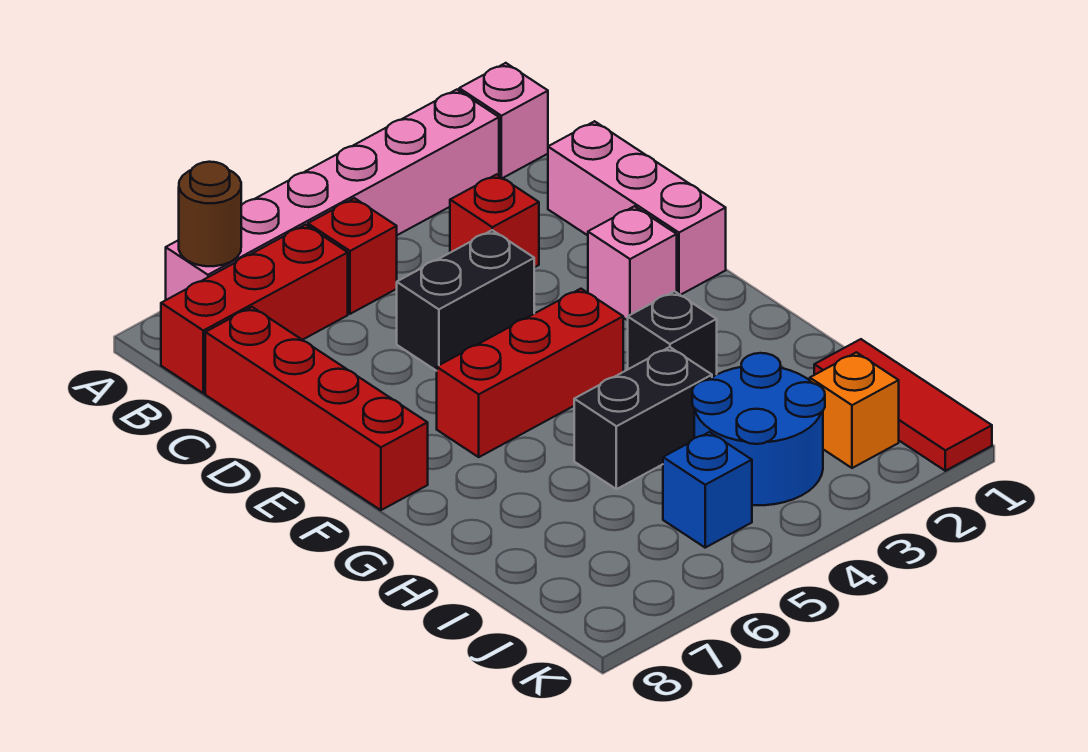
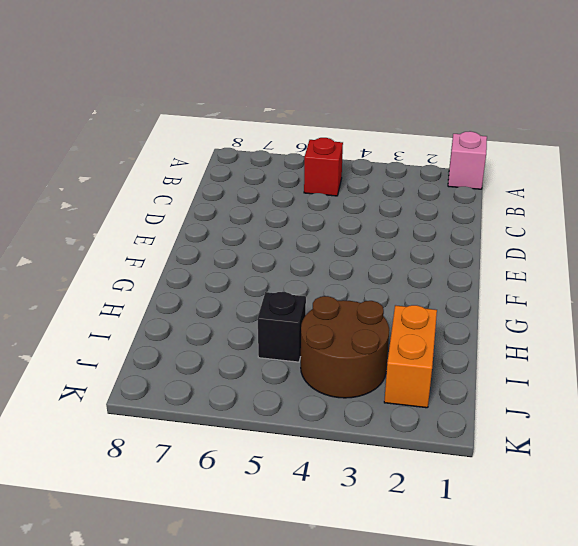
orange 1x2 brick [384,305,437,408] -> orange 1x1 brick [810,352,899,468]
brown 2x2 round brick [301,296,389,398] -> blue 2x2 round brick [692,353,825,505]
black 1x1 brick [258,292,306,362] -> black 1x1 brick moved to [628,291,717,377]
none -> pink 1x6 brick [166,90,499,300]
none -> red 1x3 brick [161,225,348,393]
none -> pink 1x3 brick [548,121,726,295]

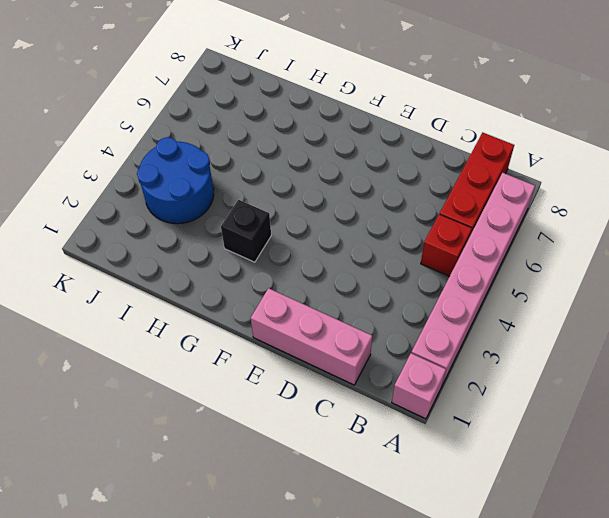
none -> red 1x1 brick [450,174,539,267]
none -> red 1x4 brick [205,307,428,510]
none -> black 1x2 brick [397,230,534,371]

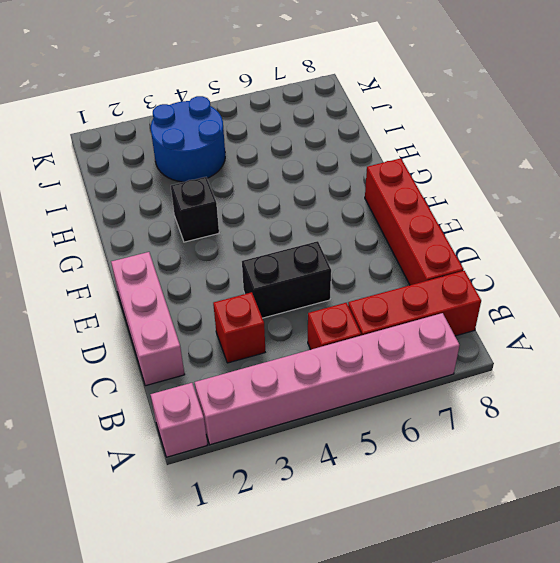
none -> pink 1x1 brick [588,206,677,320]
none -> red 1x3 brick [437,289,623,457]
none -> black 1x2 brick [574,347,712,489]

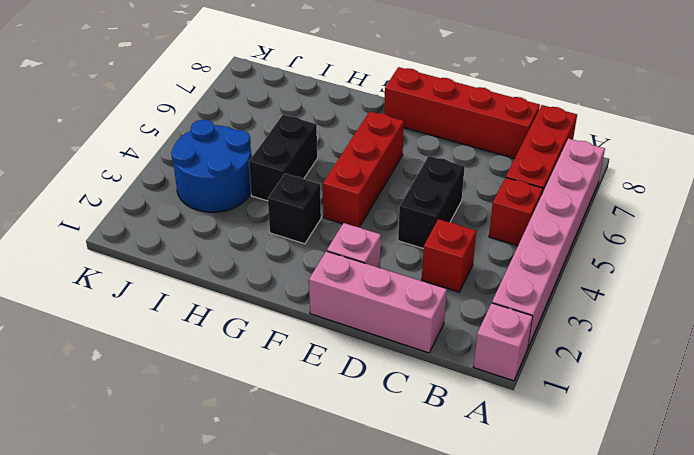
none -> red 1x3 tile [814,339,992,471]
none -> orange 1x1 brick [810,352,899,468]
none -> blue 1x1 brick [663,432,752,548]

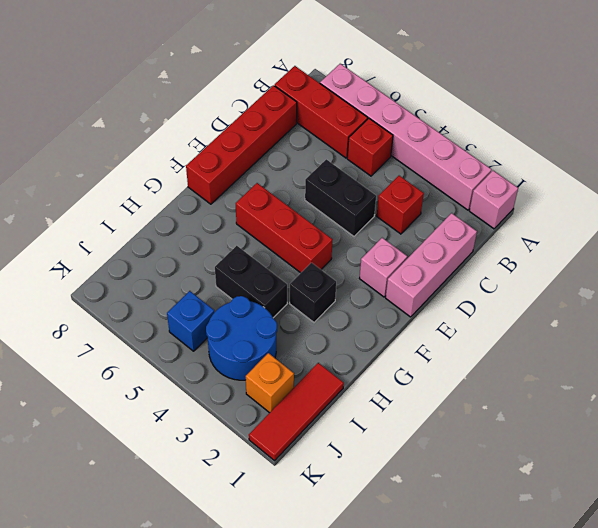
none -> brown 1x1 round brick [179,162,241,266]

